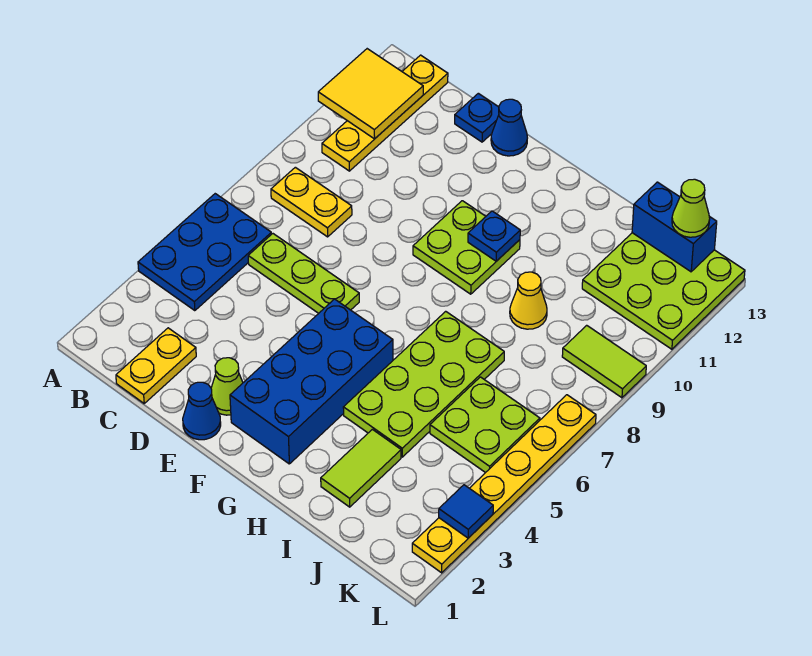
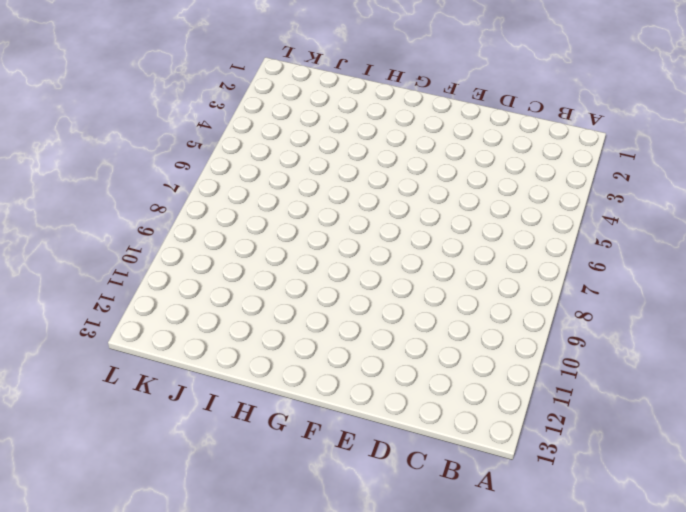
none -> blue 2x3 plate [138,194,271,311]
none -> yellow 1x2 plate [271,167,352,237]
none -> yellow 1x4 plate [322,55,448,171]

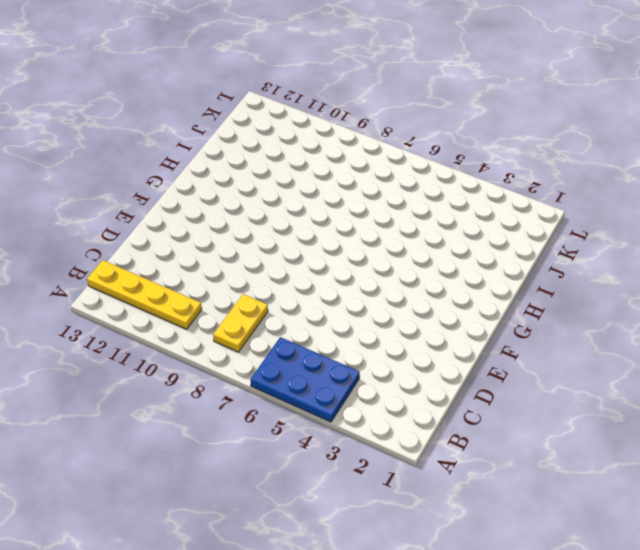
none -> yellow 1x2 plate [116,328,196,403]
none -> lime 1x3 plate [248,234,359,313]
none -> blue 1x1 plate [455,93,499,142]

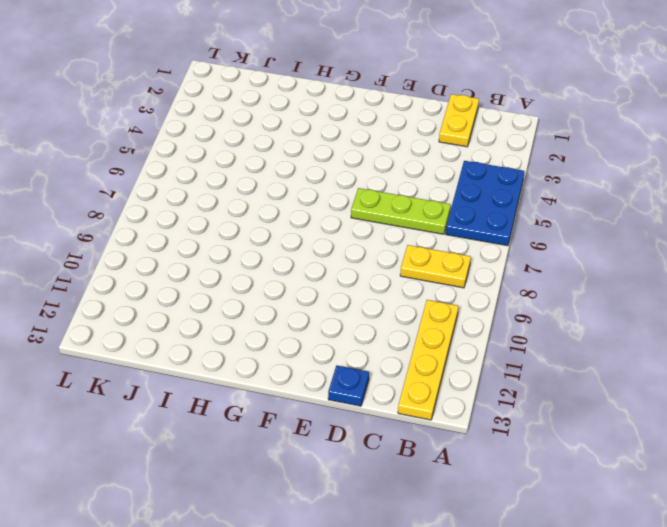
none -> blue 1x1 cone [183,382,221,440]
none -> lime 1x1 cone [211,358,243,415]
none -> blue 1x1 cone [491,99,527,156]

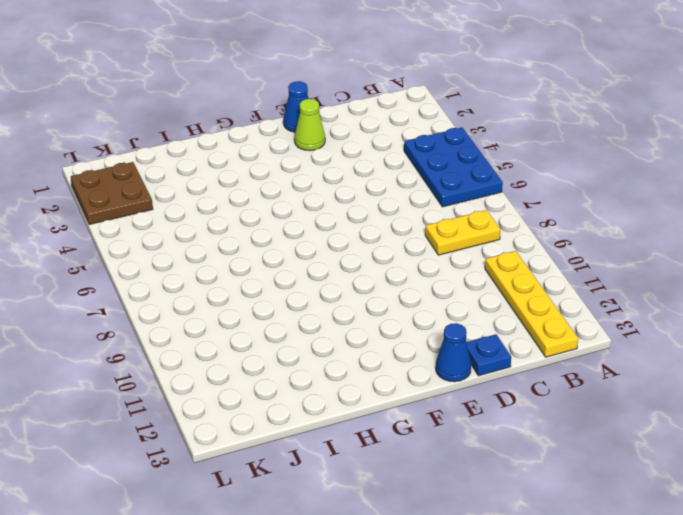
brown 2x2 plate [71,162,153,225] -> yellow 1x6 plate [412,395,596,573]
none -> yellow 1x2 plate [116,328,196,403]
none -> lime 1x3 plate [248,234,359,313]
none -> blue 2x4 brick [230,299,393,464]

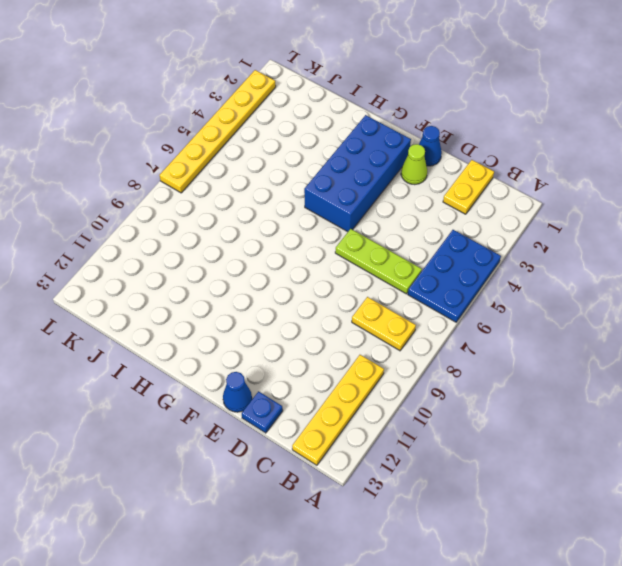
none -> lime 2x2 plate [413,201,520,294]
none -> lime 2x4 plate [343,311,504,457]
none -> lime 1x2 tile [321,429,401,507]

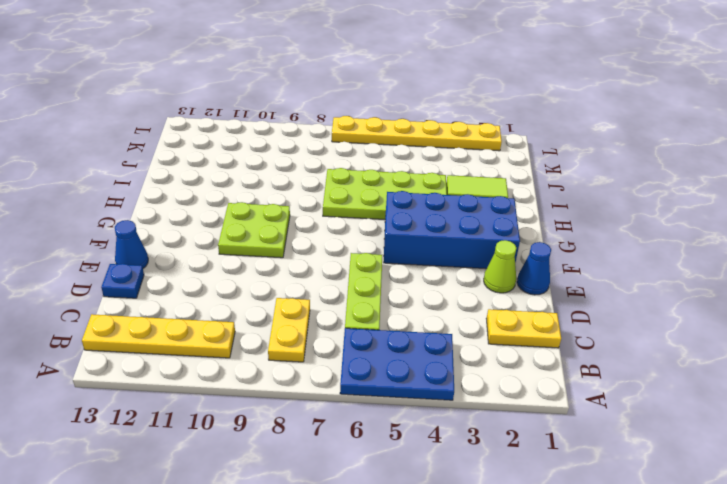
none -> yellow 1x1 cone [510,272,547,329]
none -> lime 2x2 plate [430,377,540,473]
none -> lime 3x3 plate [582,233,745,349]

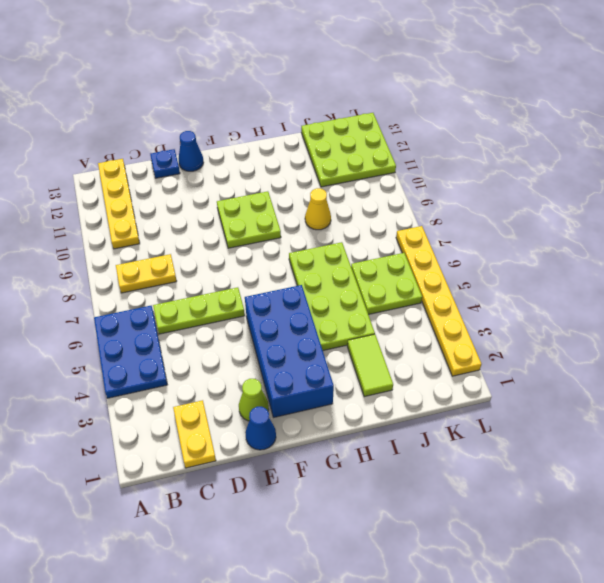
none -> lime 1x2 tile [562,325,646,398]
none -> yellow 2x2 tile [318,49,423,139]
none -> blue 1x1 plate [468,211,520,261]

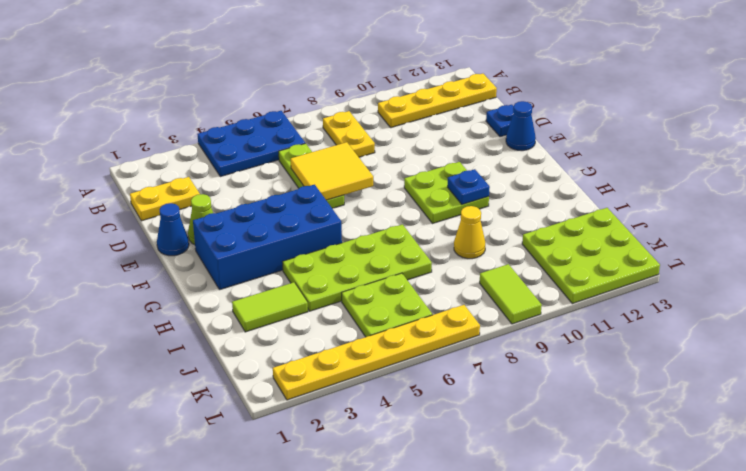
yellow 2x2 tile [291,142,373,200] -> yellow 2x2 tile moved to [318,49,423,139]
none -> blue 1x2 brick [632,182,717,272]
none -> blue 1x1 tile [439,485,493,538]
none -> lime 1x1 cone [672,179,710,237]

